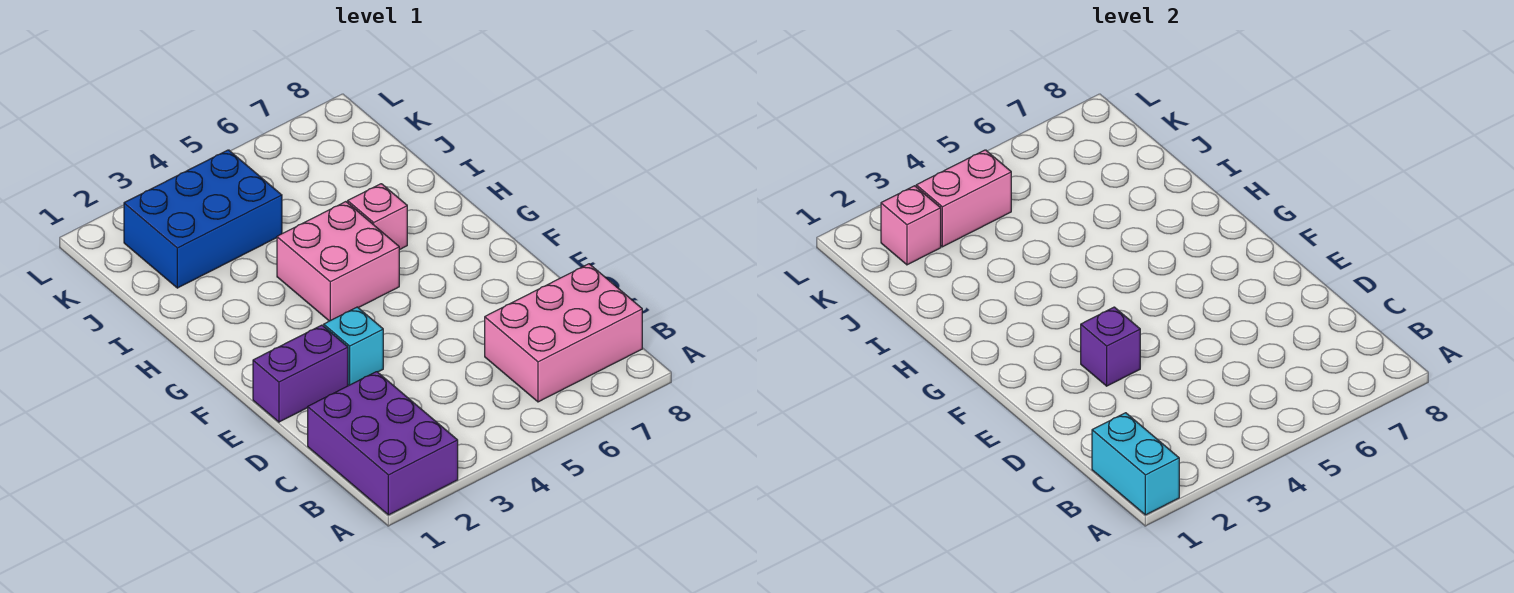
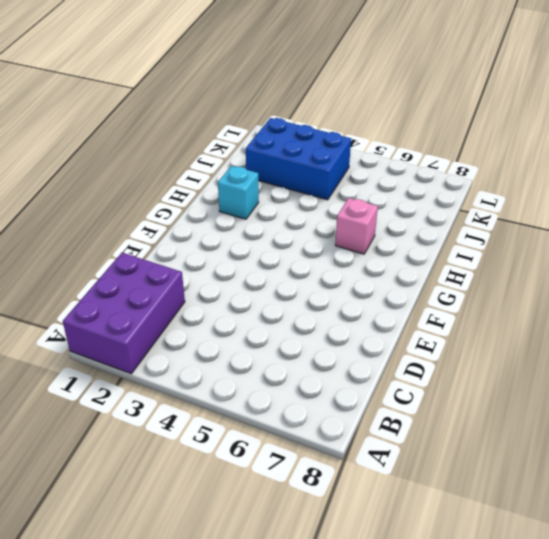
cyan 1x1 brick [218,166,259,219] -> cyan 1x1 brick moved to [324,307,383,385]
none -> pink 2x3 brick [485,264,642,402]
none -> purple 1x2 brick [253,325,348,422]

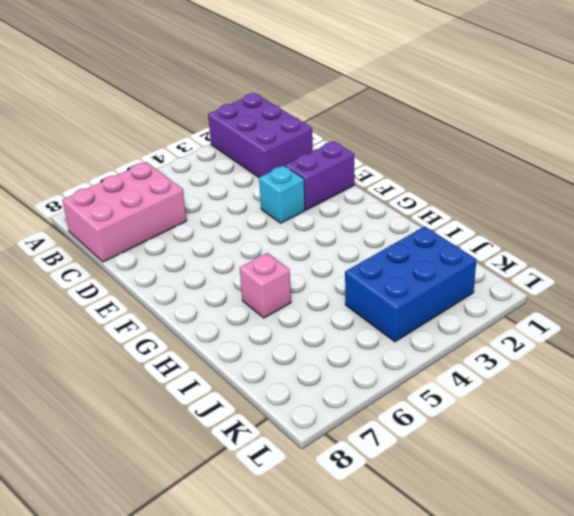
none -> pink 2x2 brick [277,202,399,321]
none -> cyan 1x2 brick [1092,413,1179,515]

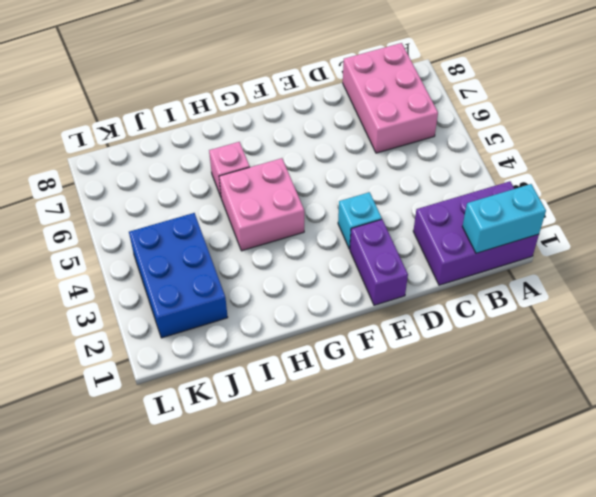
none -> purple 1x1 brick [1081,307,1140,386]
none -> pink 1x1 brick [881,186,941,265]

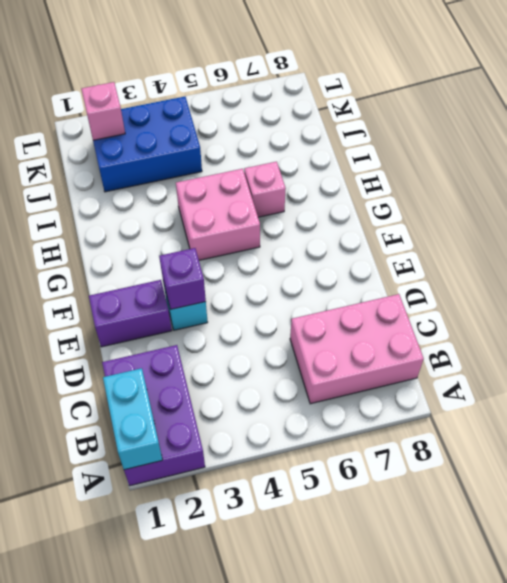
none -> pink 1x2 brick [916,150,1011,247]

